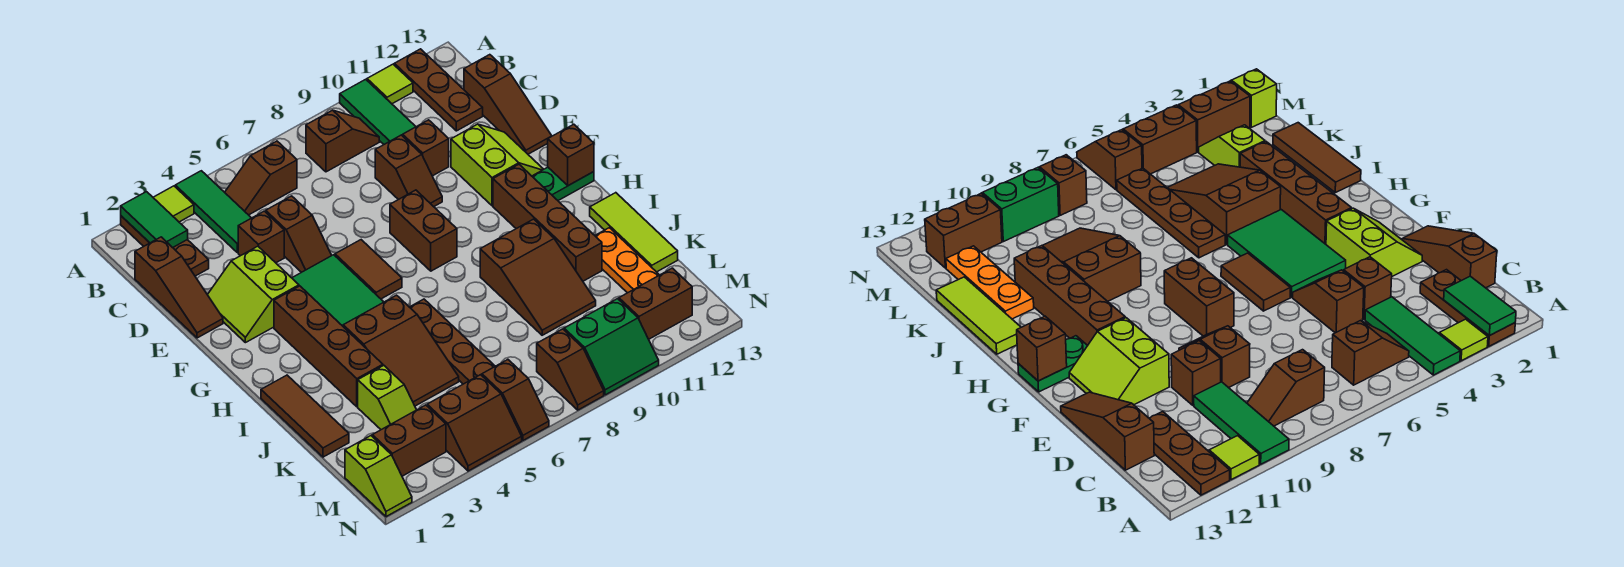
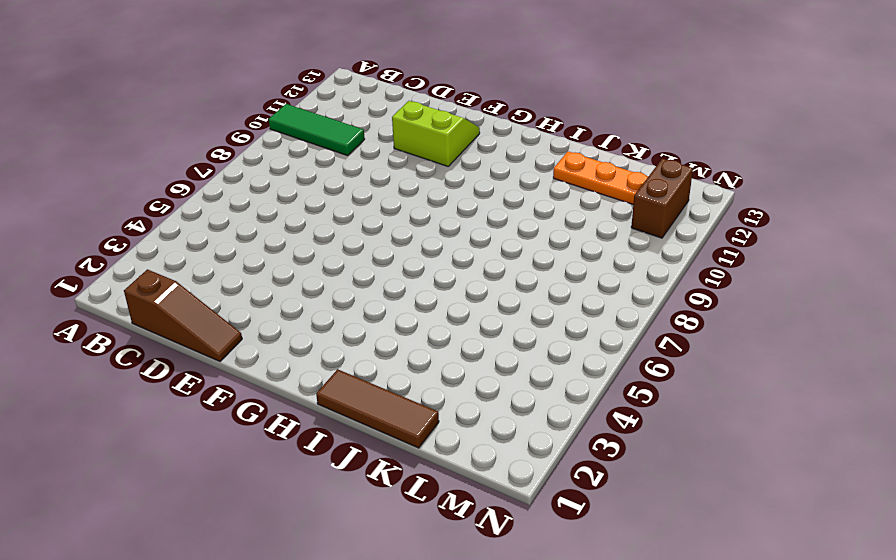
none -> brown 1x3 plate [121,216,209,276]
none -> lime 1x1 tile [153,186,194,222]
none -> green 1x3 tile [175,171,251,253]
none -> lime 1x1 tile [367,64,413,104]

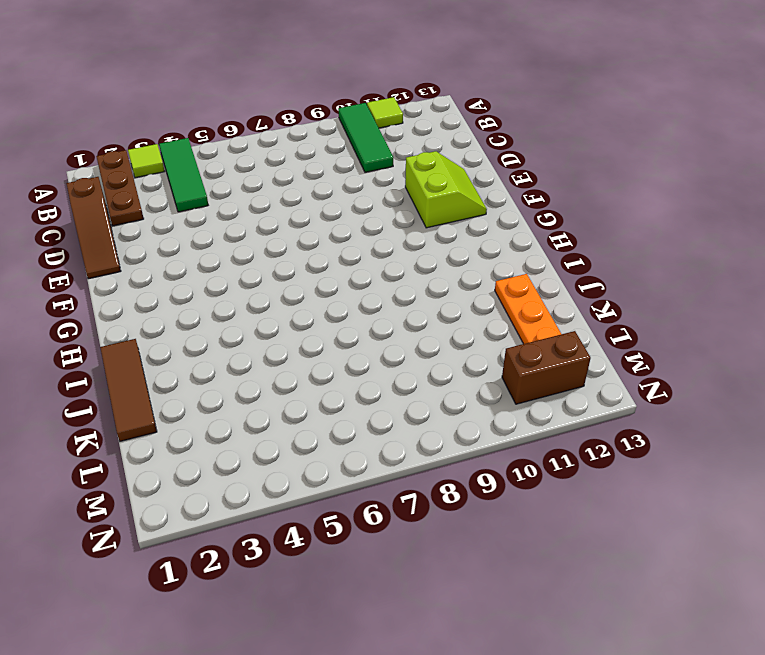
none -> brown 1x3 plate [394,49,483,131]
none -> brown 1x2 slope [225,141,297,215]
none -> brown 1x2 slope [306,110,379,172]
none -> brown 1x3 slope [464,55,552,154]

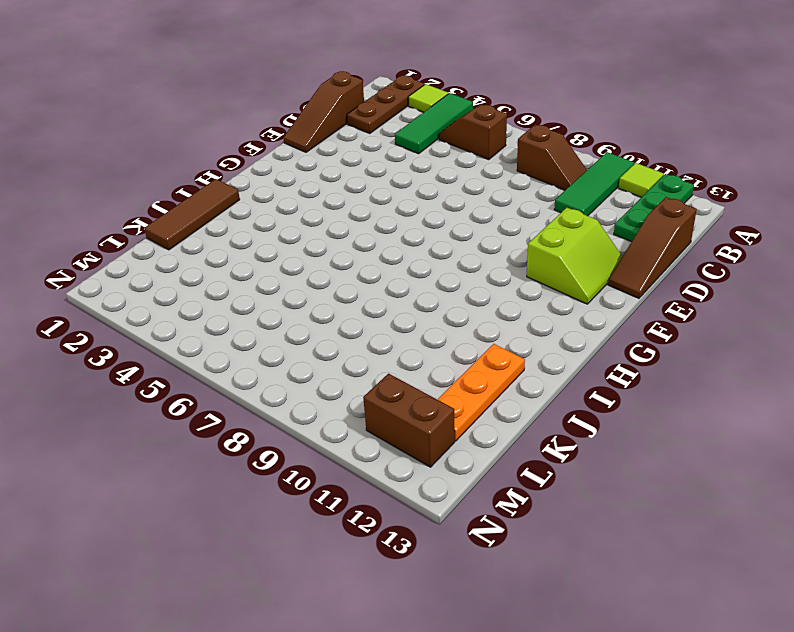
green 1x3 plate [614,174,694,242] -> brown 1x3 plate [394,49,483,131]
none -> brown 1x1 brick [238,211,284,263]
none -> brown 1x2 slope [266,196,332,272]
none -> brown 1x2 slope [375,135,442,207]
none -> brown 1x1 brick [403,120,449,176]

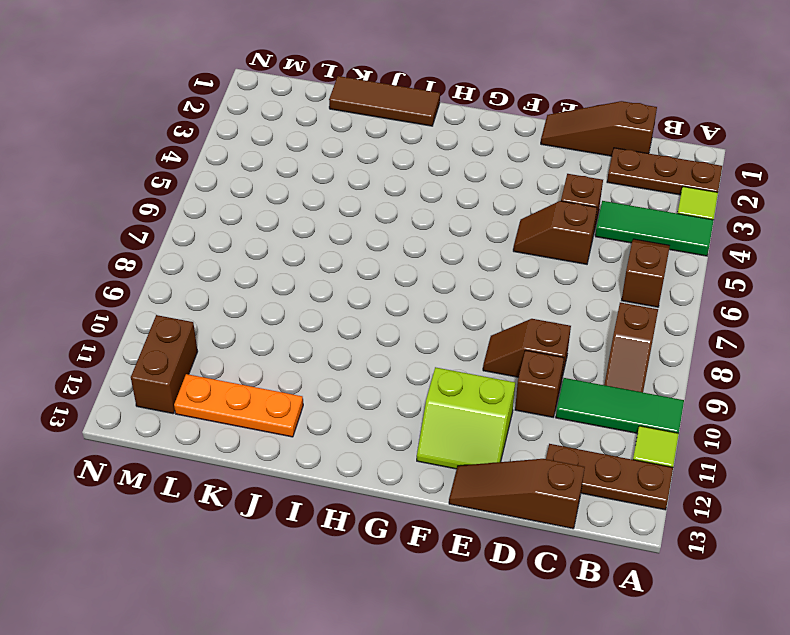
none -> lime 2x2 slope [207,246,299,343]
none -> green 2x3 tile [292,255,383,326]
none -> brown 1x2 tile [335,240,402,299]
none -> brown 1x2 brick [390,190,457,271]

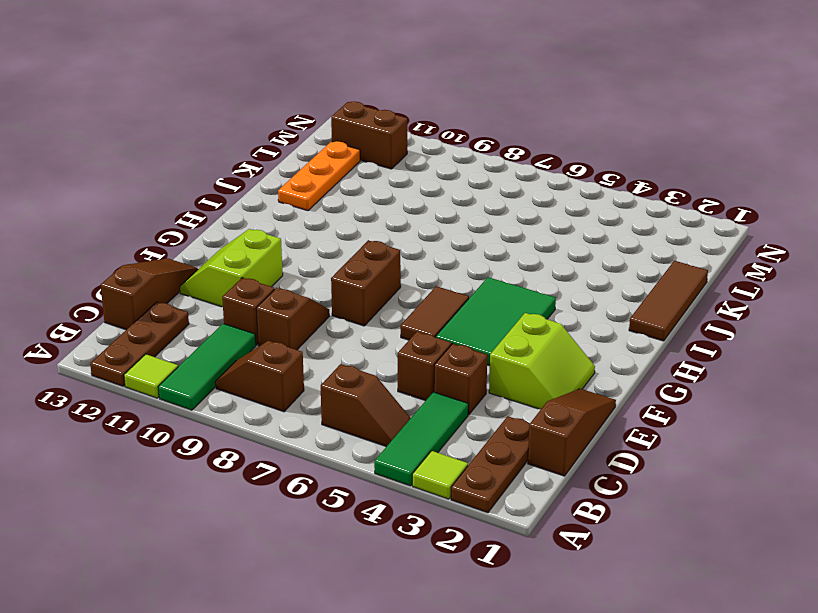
none -> brown 1x4 brick [274,286,383,407]
none -> brown 1x4 brick [493,164,602,281]
none -> green 1x2 plate [532,167,594,201]
none -> brown 2x3 slope [343,295,459,406]

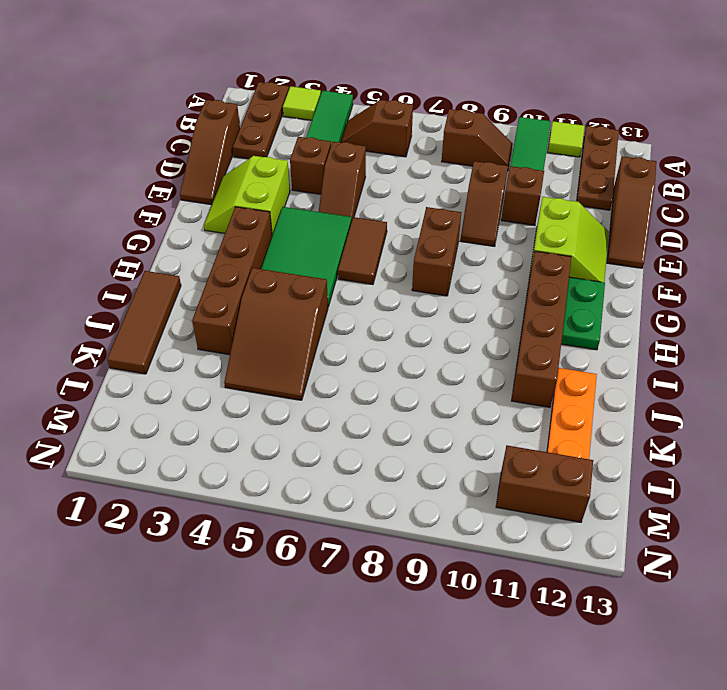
green 1x2 plate [561,277,605,350] -> green 1x2 plate turned to [532,167,594,201]
none -> brown 1x4 plate [410,299,495,384]
none -> brown 2x3 slope [480,219,596,335]
none -> lime 1x3 tile [590,193,678,272]
none -> lime 1x2 slope [358,365,416,430]

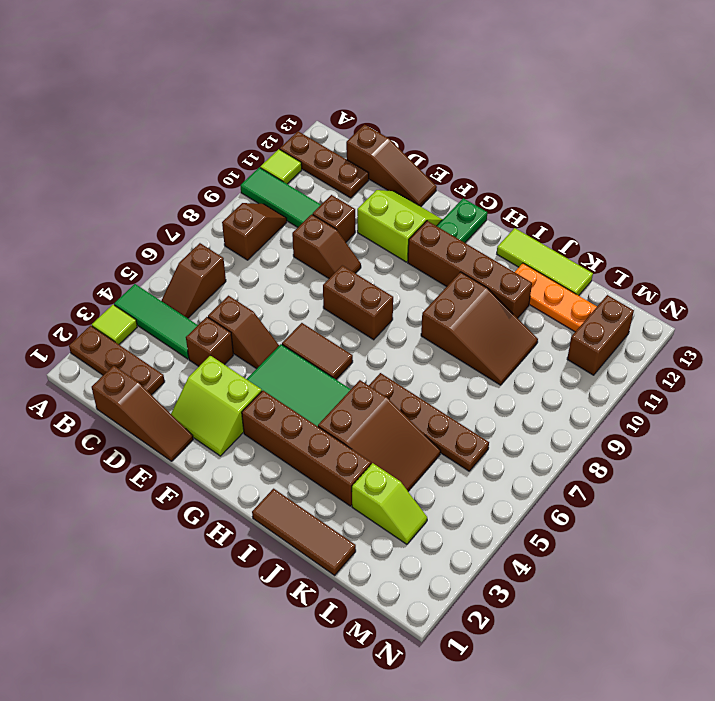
none -> lime 1x2 slope [345,436,412,517]
none -> brown 1x2 brick [372,405,446,476]
none -> brown 2x2 slope [427,375,522,471]
none -> brown 1x2 slope [482,360,549,440]

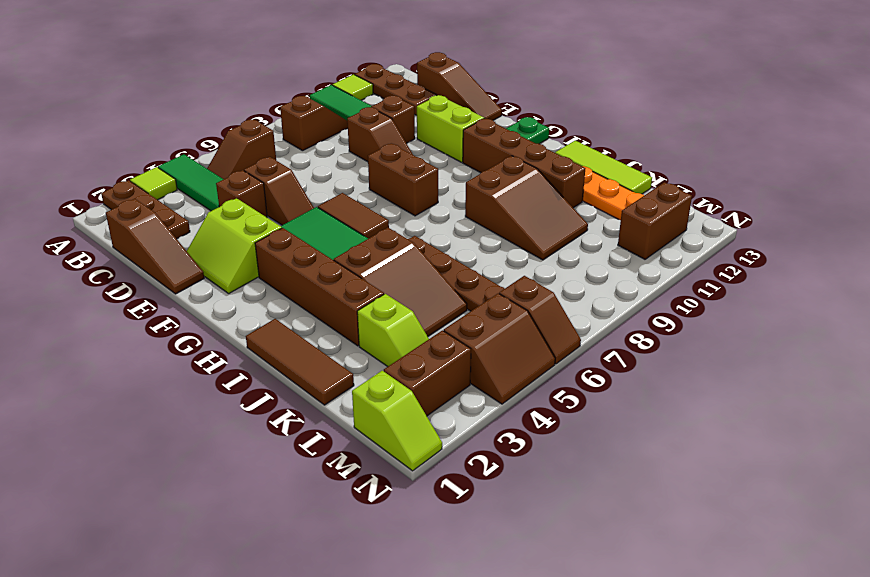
none -> brown 1x2 slope [537,329,604,410]
none -> green 2x2 slope [564,299,659,395]
none -> green 1x2 tile [121,192,188,248]
none -> brown 1x1 brick [548,124,594,186]

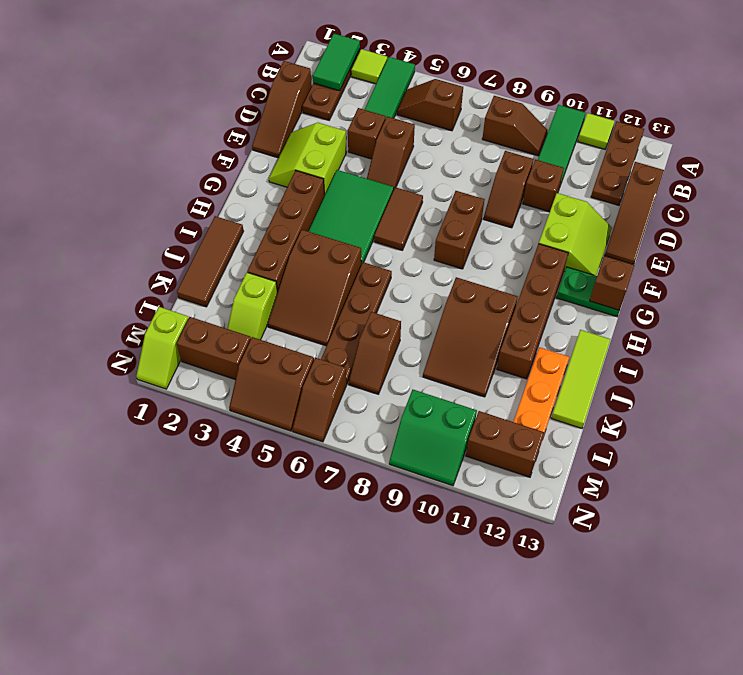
brown 1x2 slope [349,312,401,394] -> brown 1x2 slope moved to [537,329,604,410]

